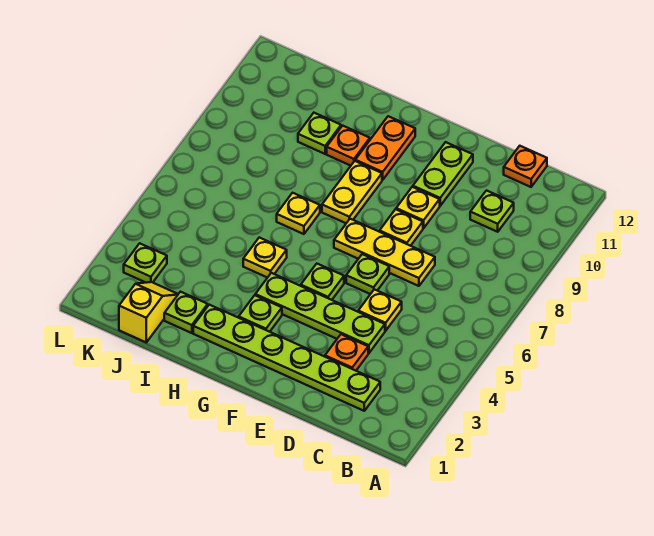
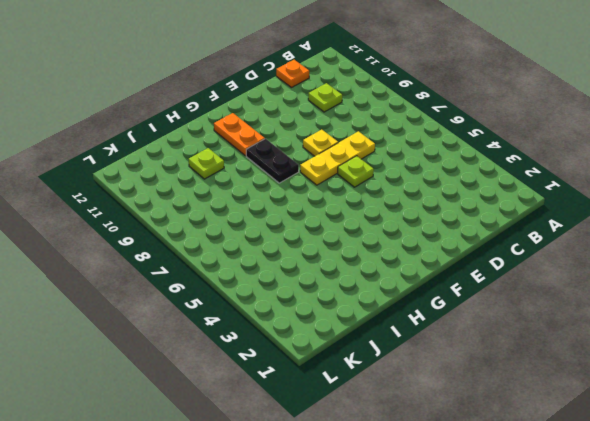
black 1x2 plate [246,139,299,183] -> yellow 1x2 plate [322,161,382,223]
none -> lime 1x6 plate [193,305,380,411]
none -> orange 1x1 plate [325,334,368,371]
none -> lime 1x4 plate [255,273,385,353]

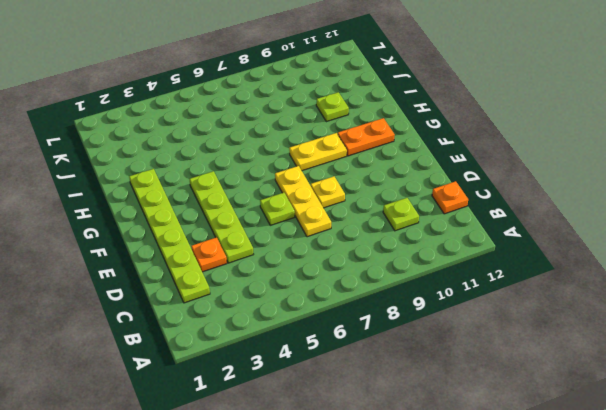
none -> yellow 1x1 plate [358,289,402,331]
none -> yellow 1x1 plate [396,187,440,228]
none -> lime 1x2 plate [413,142,473,206]

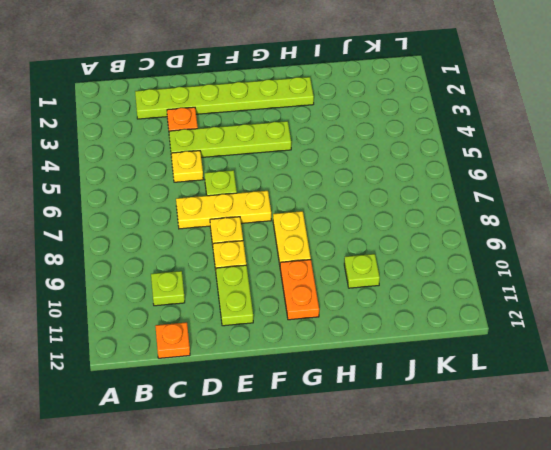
none -> lime 1x1 plate [301,264,344,300]
none -> lime 1x1 plate [239,295,282,332]
none -> yellow 1x1 plate [243,238,287,278]

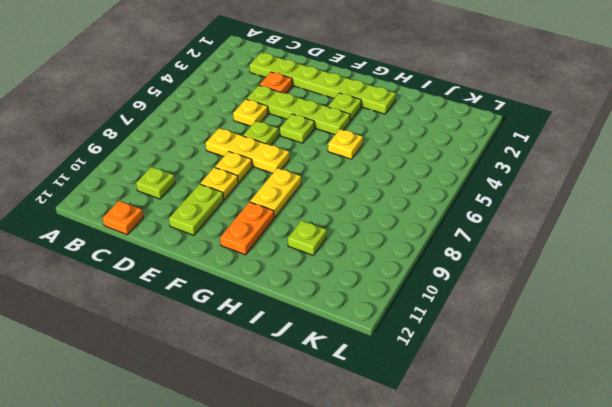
none -> yellow 1x1 plate [277,193,320,234]
none -> orange 1x1 plate [327,126,370,166]
none -> lime 1x1 plate [164,292,208,333]

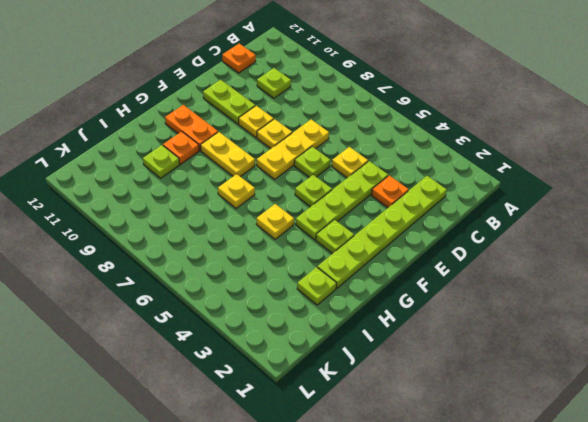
none -> yellow 1x2 slope [119,282,178,342]
none -> lime 1x1 plate [124,243,167,283]

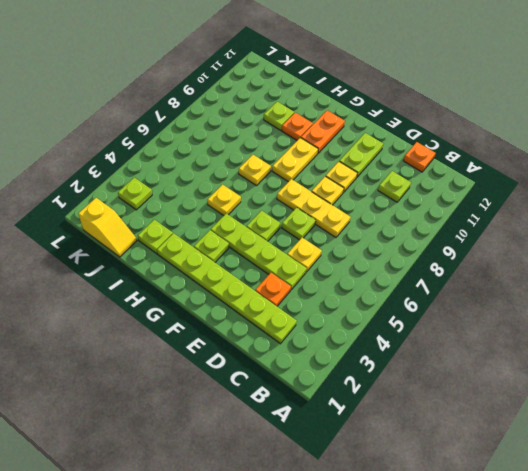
yellow 1x2 slope [78,198,137,257] -> yellow 1x2 slope turned to [119,282,178,342]

